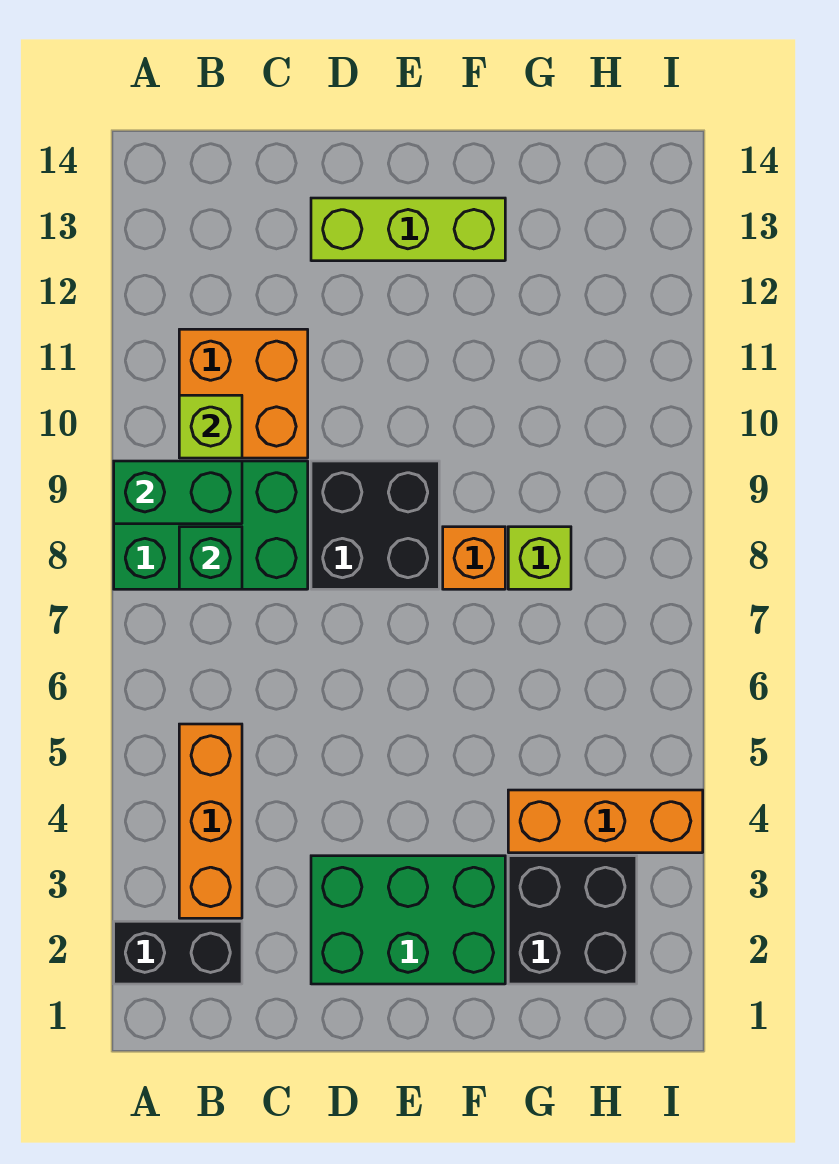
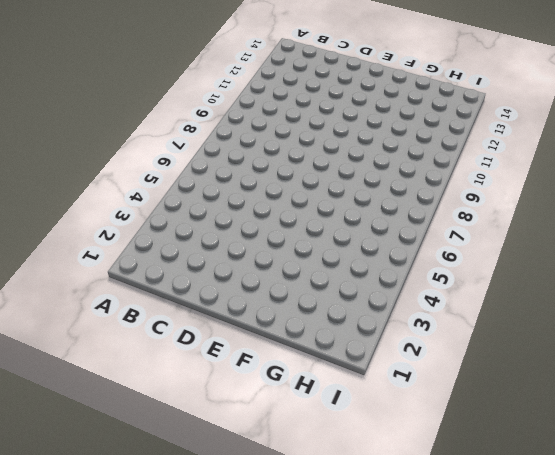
none -> black 1x2 brick [114,921,242,984]
none -> green 2x3 brick [114,461,308,589]
none -> orange 1x3 brick [179,724,242,918]

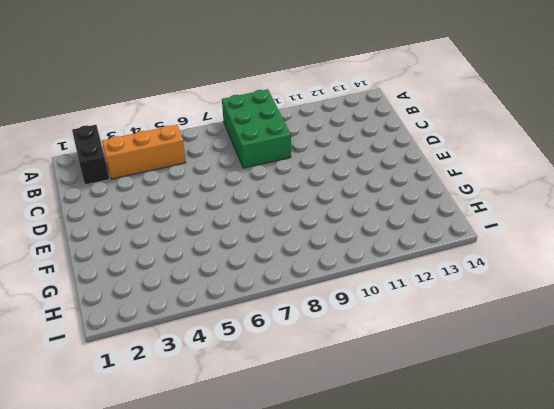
none -> orange 2x2 brick [179,329,308,458]
none -> green 2x3 brick [311,856,505,984]
none -> black 2x2 brick [311,461,439,589]

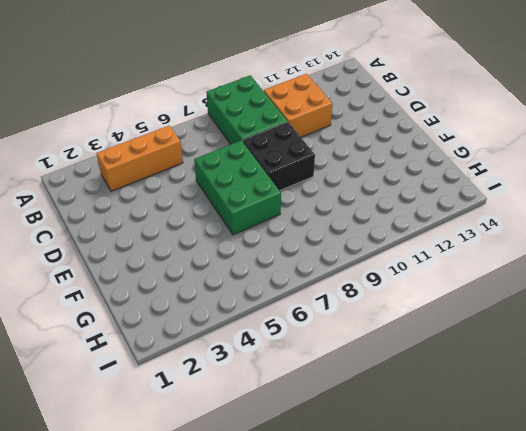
green 2x3 brick [194,140,281,235] -> green 2x3 brick moved to [311,856,505,984]
none -> black 1x2 brick [114,921,242,984]
none -> lime 1x3 brick [311,198,505,261]
none -> orange 1x1 brick [443,527,505,589]

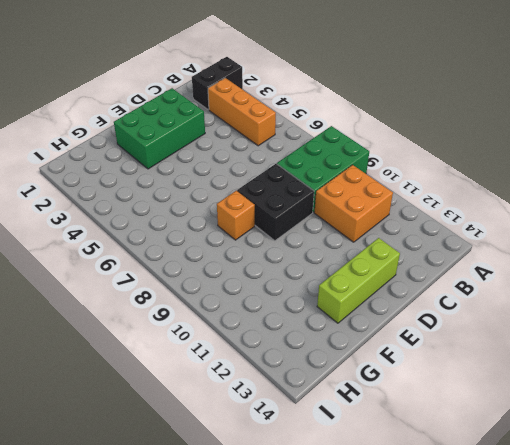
none -> black 2x2 brick [508,856,637,984]
none -> orange 1x3 brick [508,790,703,853]
none -> lime 1x1 brick [508,527,571,589]

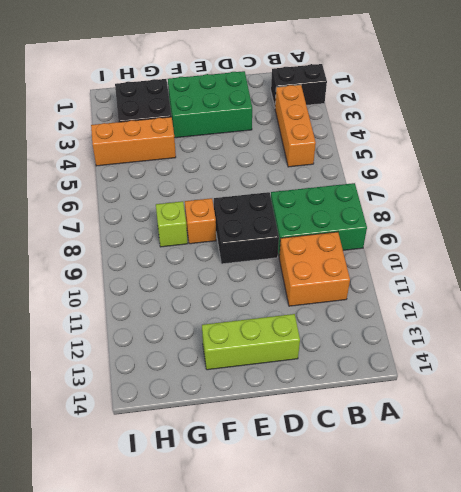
none -> green 1x2 brick [114,461,242,524]
none -> green 1x1 brick [179,527,242,589]
none -> lime 1x1 brick [179,395,242,458]

